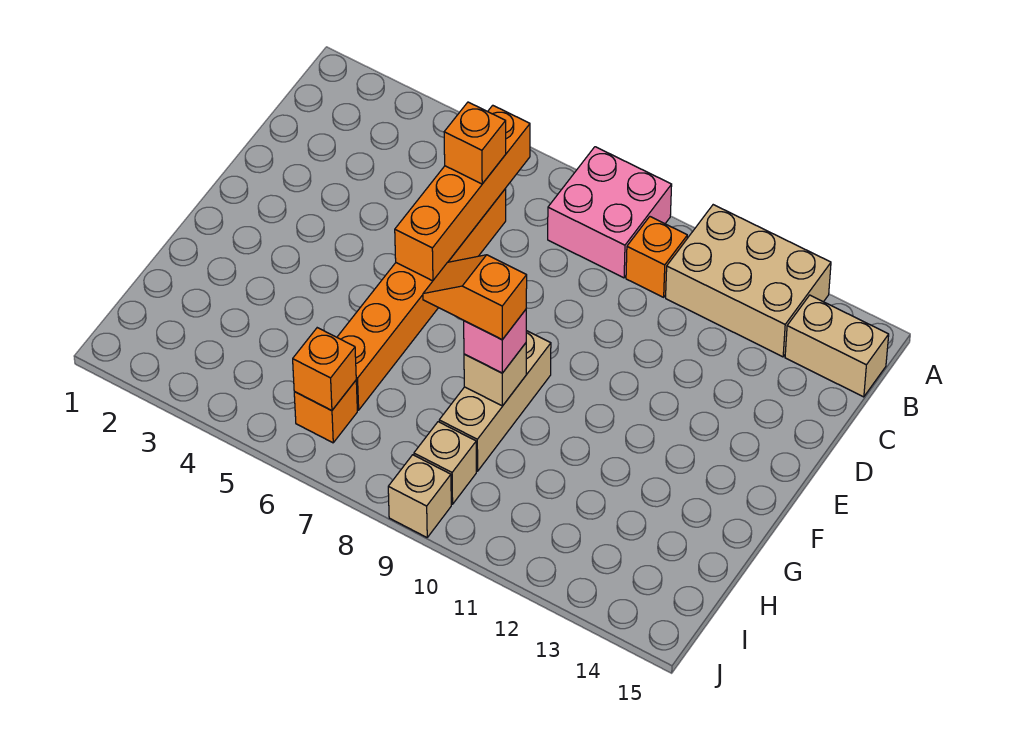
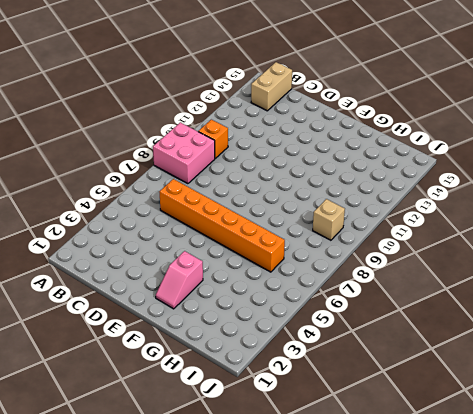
pink 1x2 slope [156,251,203,309] -> none
none -> tan 2x3 brick [666,205,831,357]
none -> tan 1x3 brick [439,331,551,471]
none -> orange 1x1 brick [294,381,357,443]

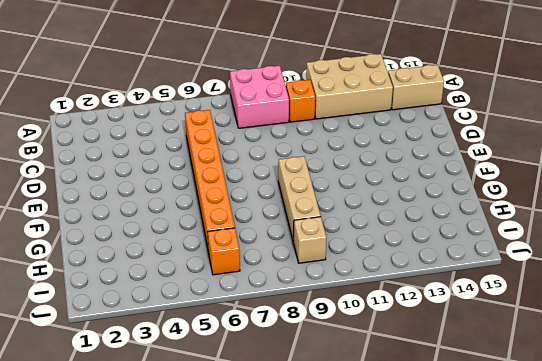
none -> tan 1x1 brick [388,455,451,537]
none -> orange 1x4 brick [395,105,530,281]
none -> tan 1x1 brick [464,343,526,406]

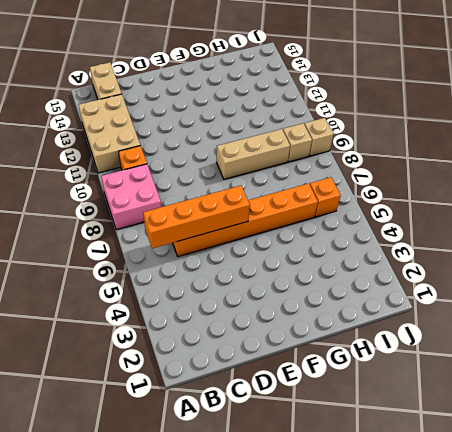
none -> tan 1x1 brick [464,343,526,406]
none -> orange 1x1 brick [293,328,356,411]
none -> orange 1x1 brick [444,102,506,184]

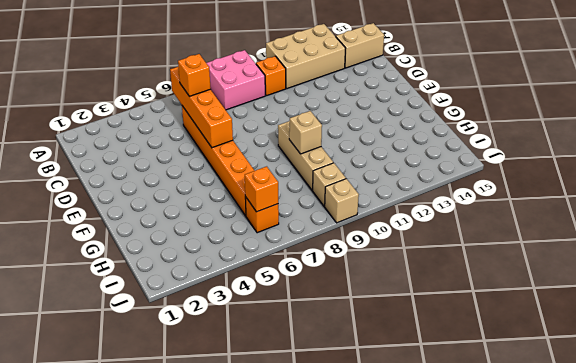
none -> pink 1x1 brick [464,310,526,373]
none -> orange 1x2 slope [423,255,527,340]

